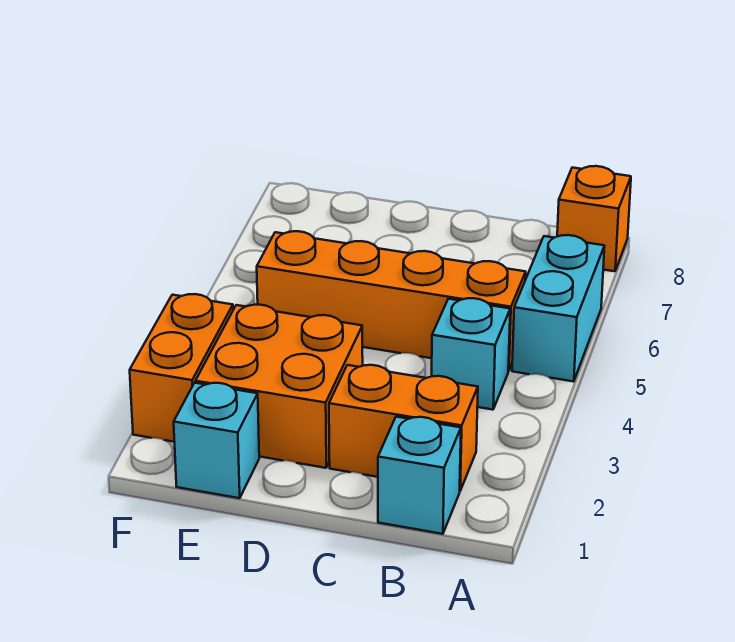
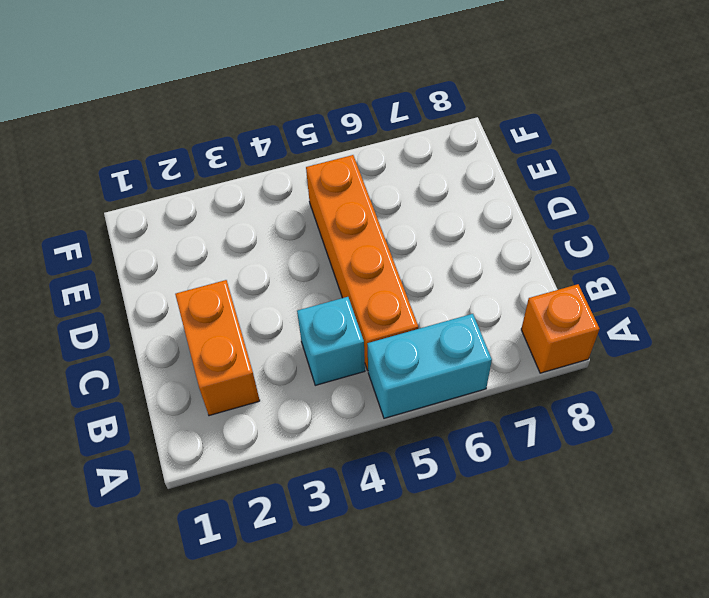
none -> cyan 1x1 brick [378,417,461,534]
none -> orange 2x2 brick [195,305,363,468]

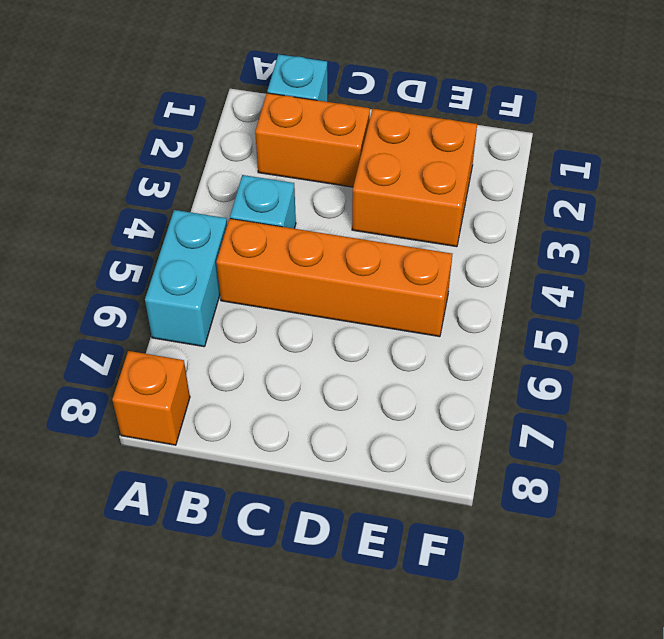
none -> cyan 1x1 brick [174,383,259,498]
none -> orange 1x2 brick [130,294,233,442]

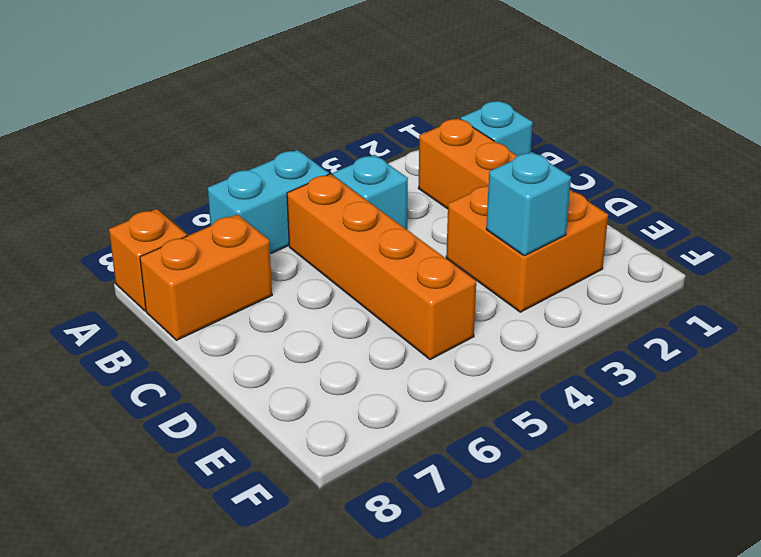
orange 1x2 brick [140,214,272,340] -> orange 1x2 brick moved to [130,294,233,442]
cyan 1x1 brick [486,152,571,256] -> cyan 1x1 brick moved to [174,383,259,498]

